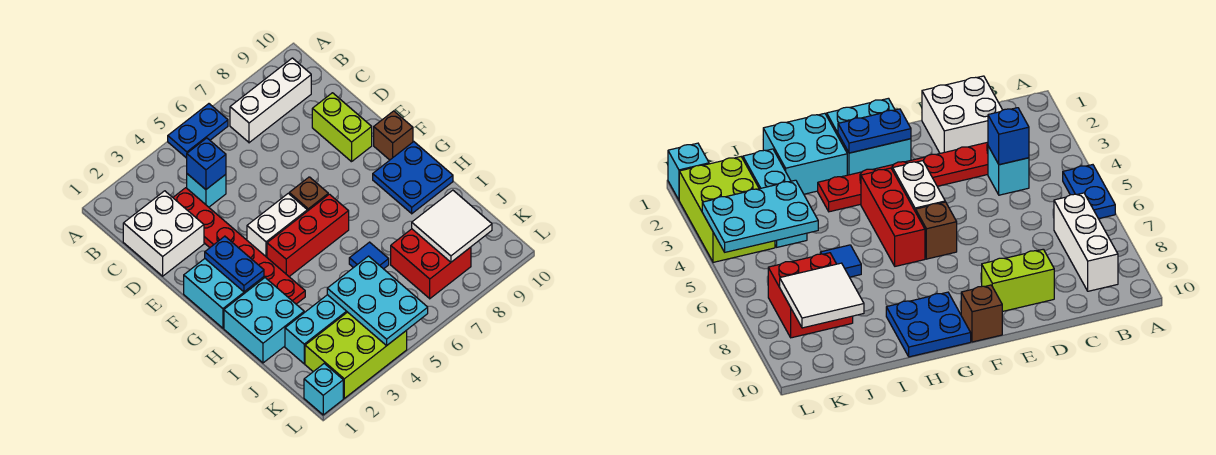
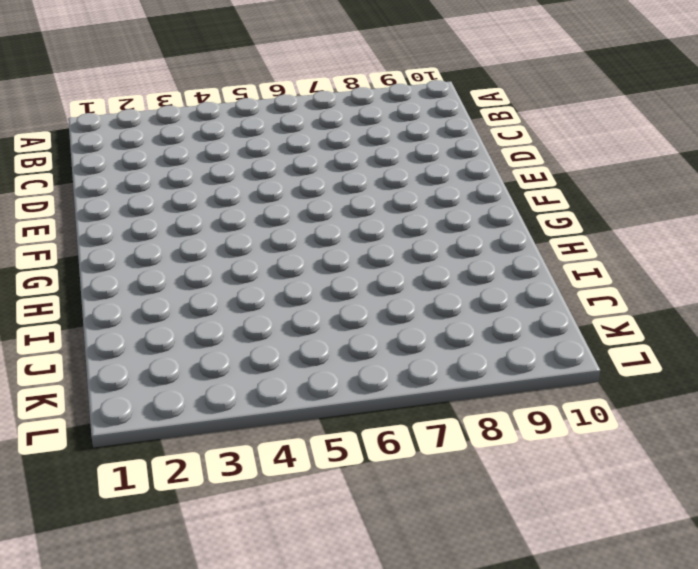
none -> blue 1x2 plate [168,104,228,158]
none -> white 1x3 brick [230,58,311,143]
none -> white 2x2 brick [123,191,204,276]

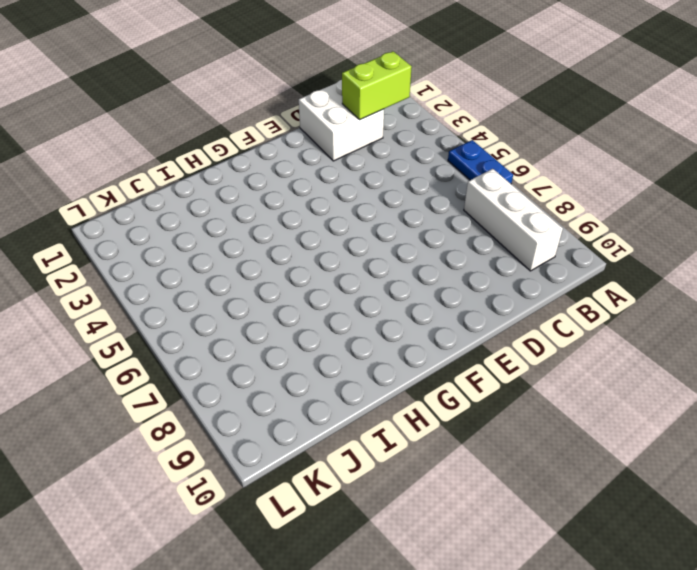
lime 1x2 brick [342,51,412,120] -> lime 1x2 brick moved to [312,93,372,162]
none -> red 1x6 plate [173,188,305,304]
none -> cyan 1x1 brick [187,174,226,207]
none -> cyan 2x2 brick [184,259,264,328]

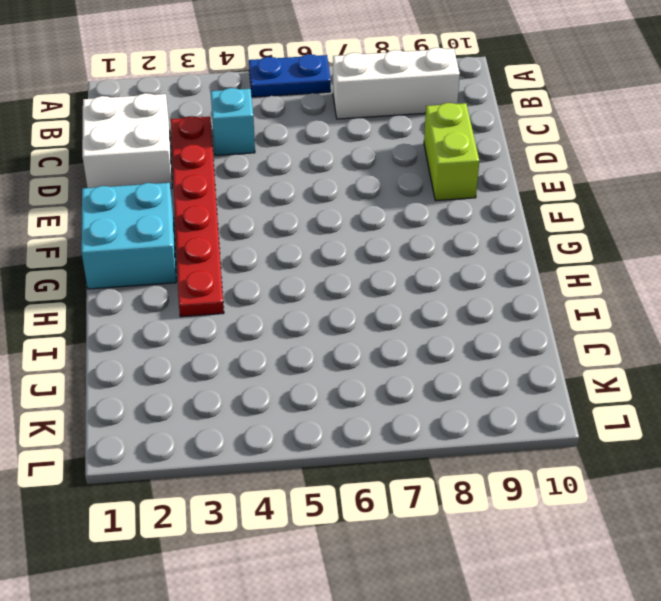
none -> white 1x2 brick [247,193,307,257]
none -> brown 1x1 brick [289,177,328,211]
none -> brown 1x1 brick [374,111,413,160]

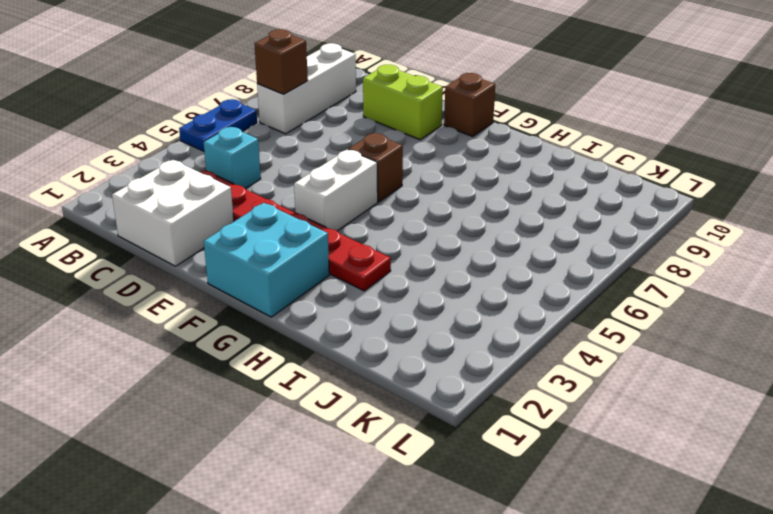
brown 1x1 brick [254,29,308,94] -> none
none -> red 1x3 brick [267,194,349,276]
none -> blue 2x2 plate [373,142,453,214]
none -> cyan 2x2 brick [224,278,304,363]

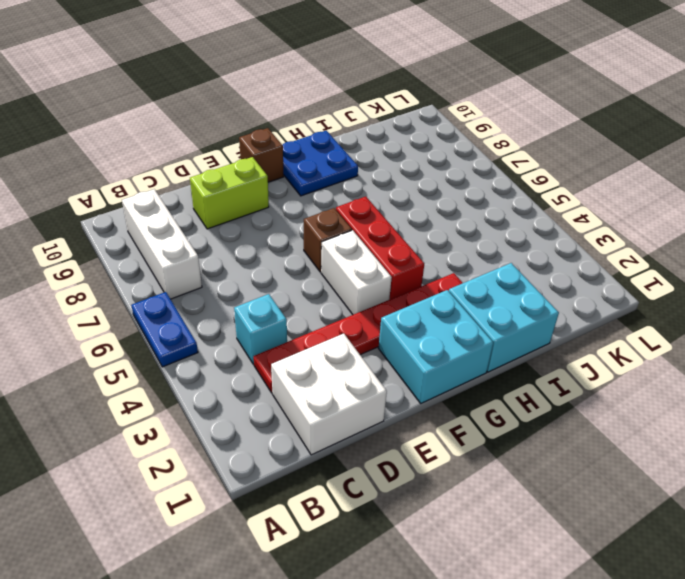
none -> blue 1x1 tile [349,242,389,269]
none -> cyan 1x3 brick [285,295,347,364]
none -> red 2x2 brick [391,229,471,299]

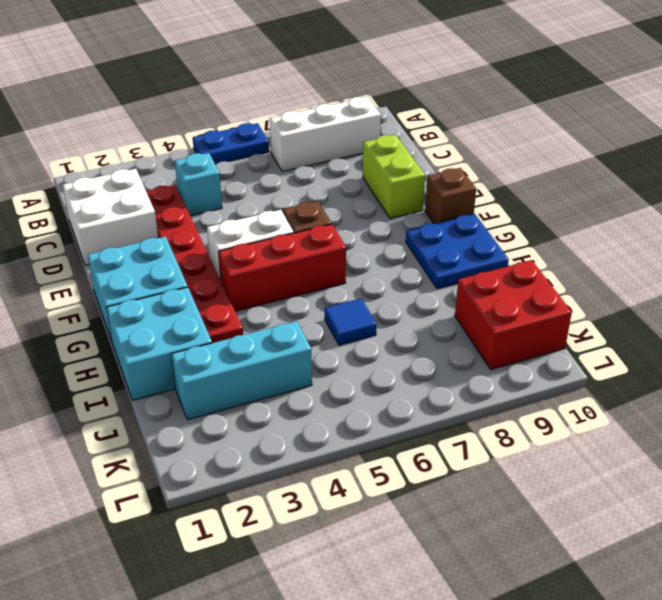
red 2x2 brick [455,260,572,369] -> red 2x2 brick moved to [391,229,471,299]
none -> lime 2x3 brick [305,312,407,398]
none -> cyan 1x1 brick [304,364,343,415]
none -> blue 1x1 brick [187,138,226,189]

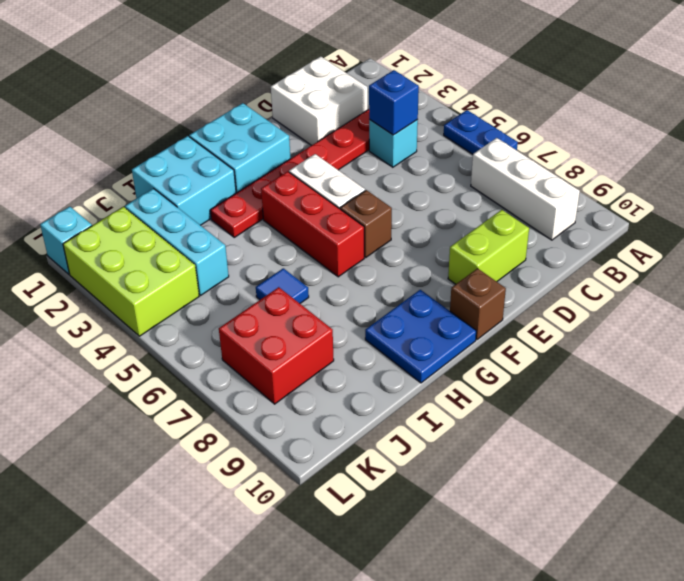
none -> blue 1x2 plate [205,236,264,292]
none -> cyan 2x3 plate [327,256,428,346]
none -> white 2x2 tile [412,190,492,262]

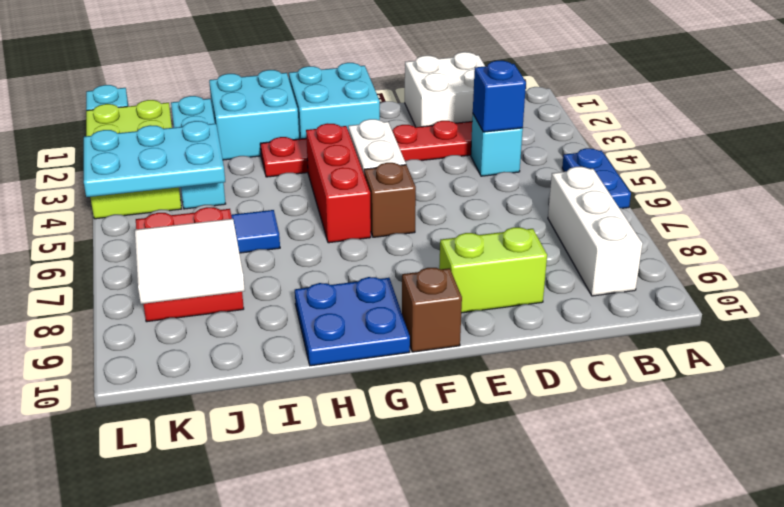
none -> blue 1x2 plate [205,236,264,292]

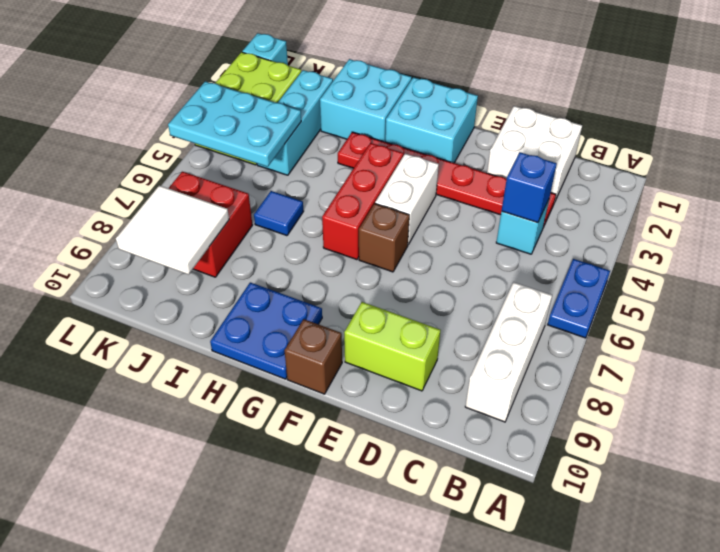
none -> blue 1x2 plate [205,236,264,292]

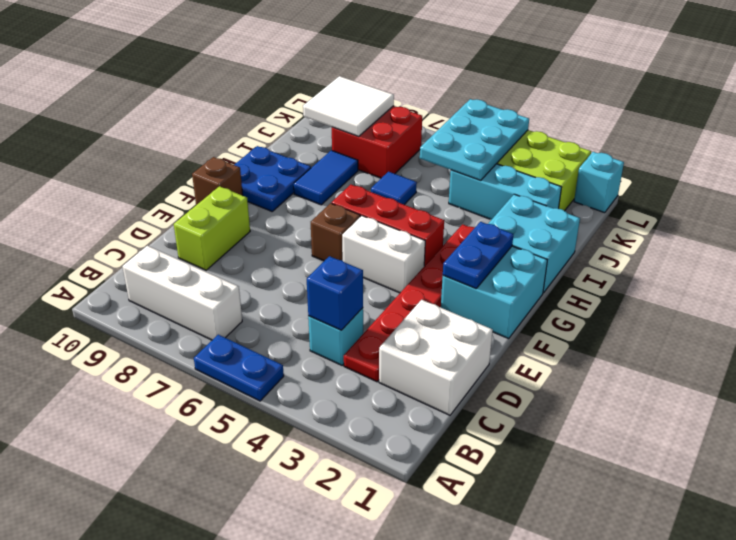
blue 1x2 tile [294,150,358,205] -> none

